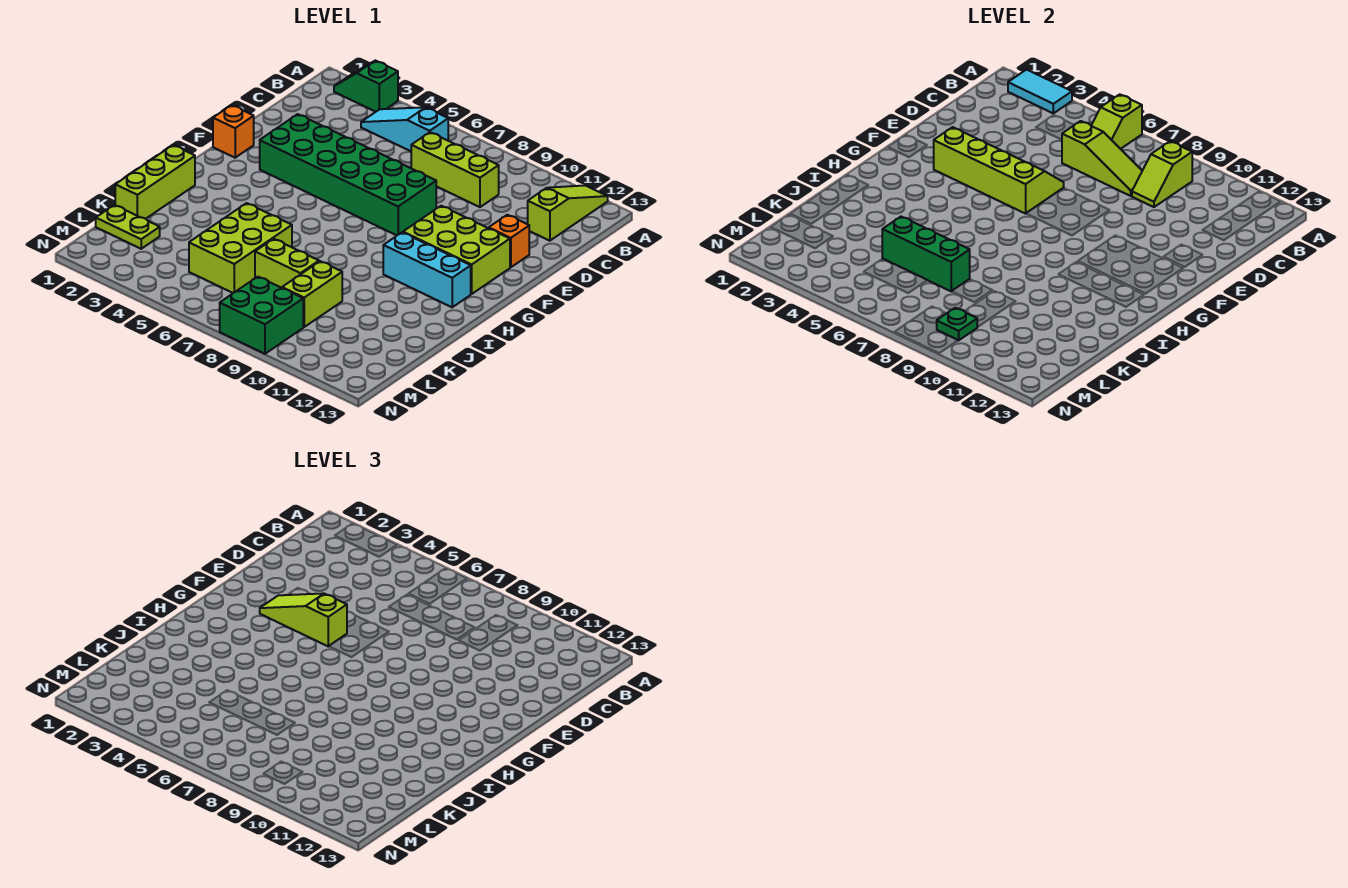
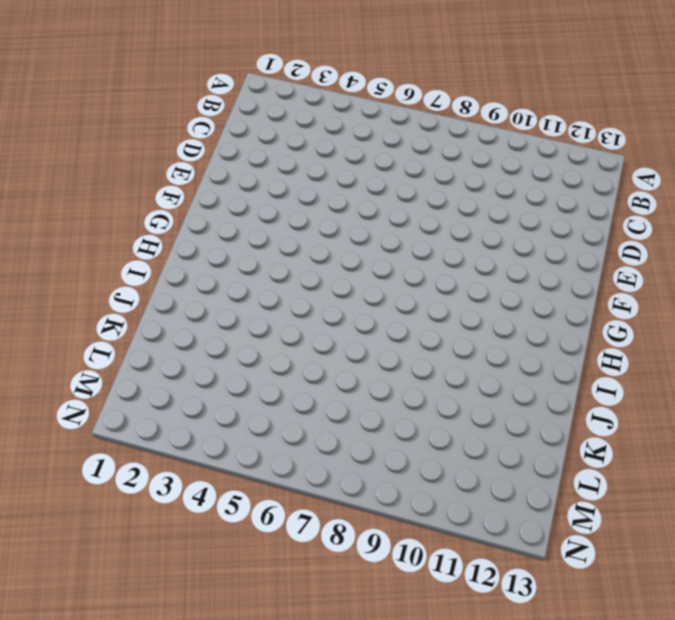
none -> green 1x2 slope [334,61,398,112]
none -> lime 1x3 slope [528,185,608,241]
none -> cyan 1x3 slope [361,107,448,151]

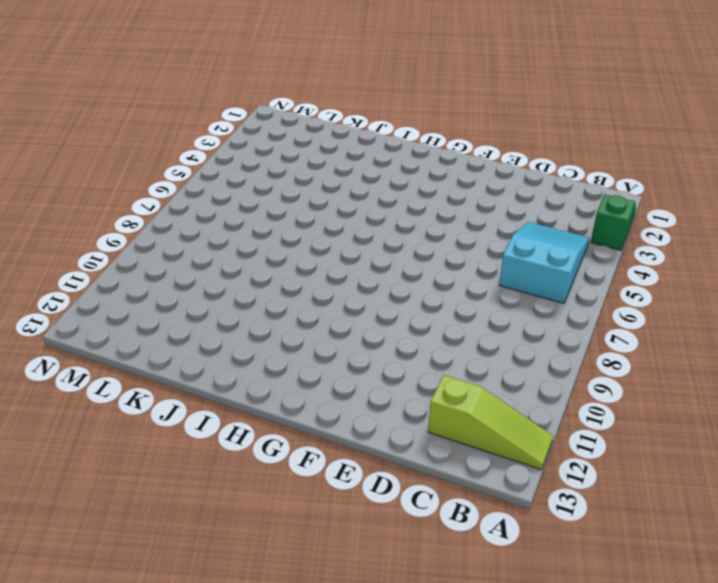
cyan 2x3 slope [499,222,590,303] -> cyan 1x3 slope [361,107,448,151]
none -> lime 1x3 brick [411,132,499,207]
none -> green 2x6 brick [260,114,436,235]
none -> orange 1x1 brick [489,215,529,267]

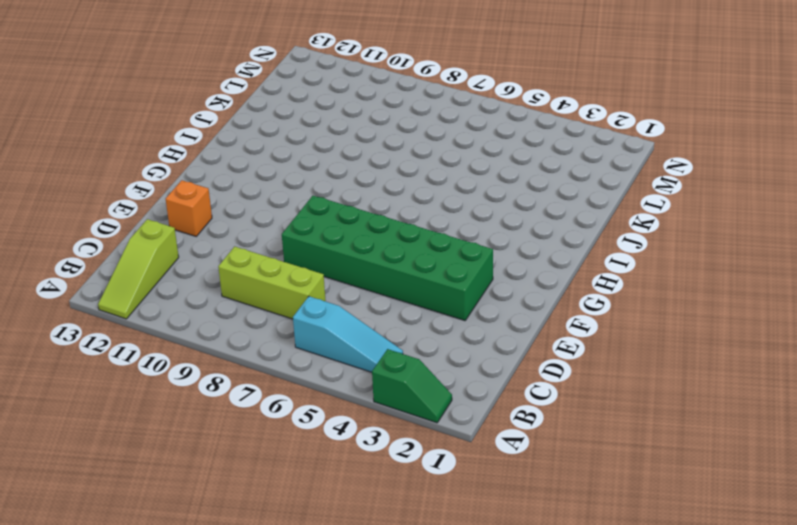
none -> orange 1x1 brick [213,105,254,158]
none -> lime 2x3 brick [403,206,510,294]
none -> cyan 1x3 brick [383,232,471,307]

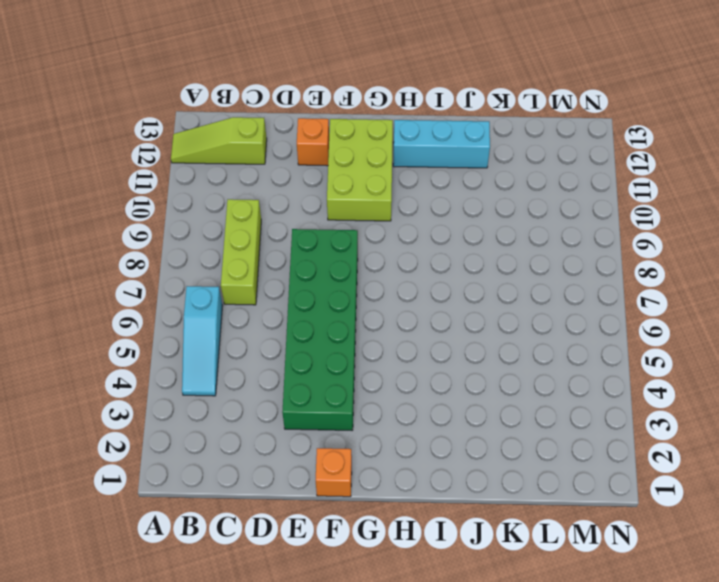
cyan 1x3 brick [393,120,490,168] -> cyan 1x3 brick turned to [383,232,471,307]
none -> green 1x2 slope [334,61,398,112]
none -> lime 1x3 brick [115,145,195,219]
none -> lime 2x3 brick [189,203,292,293]

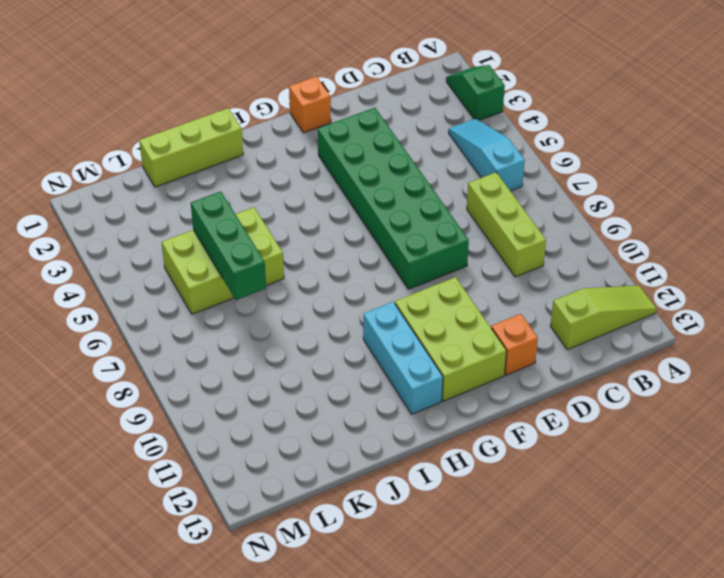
none -> lime 1x2 brick [255,239,319,288]
none -> lime 1x2 brick [282,261,342,327]
none -> lime 1x2 plate [96,205,160,249]

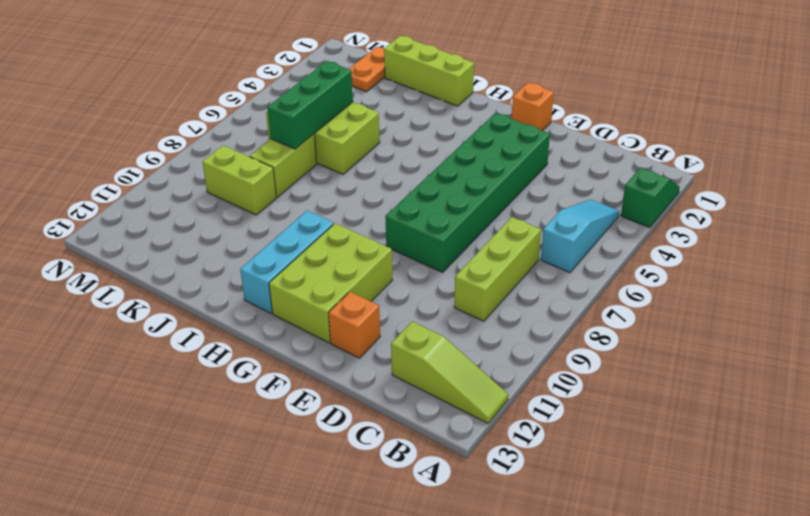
orange 1x2 plate [349,47,385,92] -> lime 1x2 plate [96,205,160,249]
none -> green 2x2 brick [220,277,303,354]
none -> cyan 1x2 tile [1008,70,1072,113]
none -> lime 1x2 slope [1091,94,1142,149]

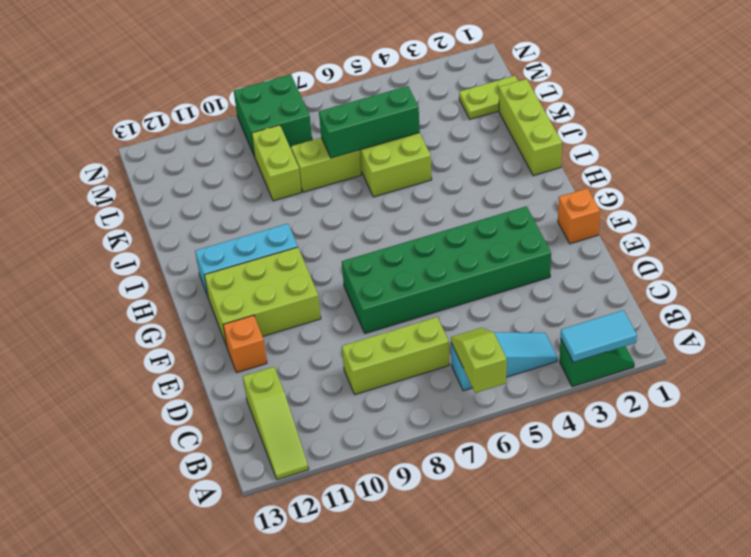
none -> lime 1x2 slope [1132,141,1192,207]
none -> lime 1x3 slope [1062,121,1142,196]
none -> lime 2x4 slope [934,127,1064,214]

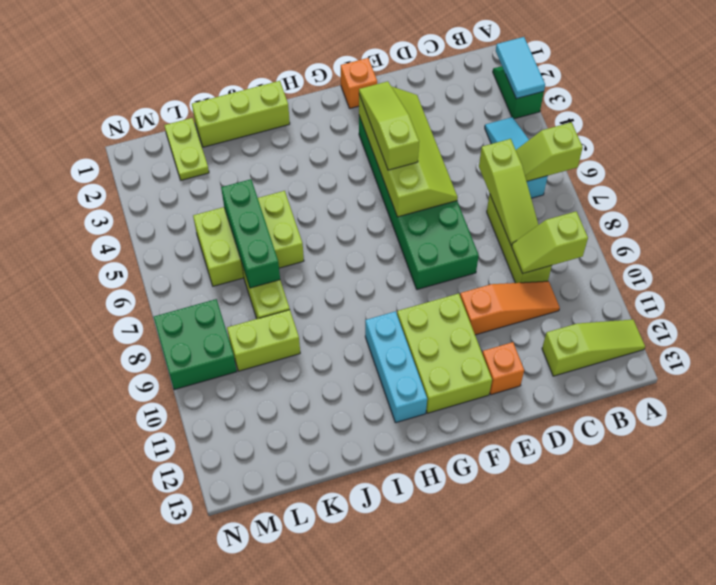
orange 1x3 slope [460,281,560,335] -> none
none -> green 1x1 plate [937,308,977,340]

